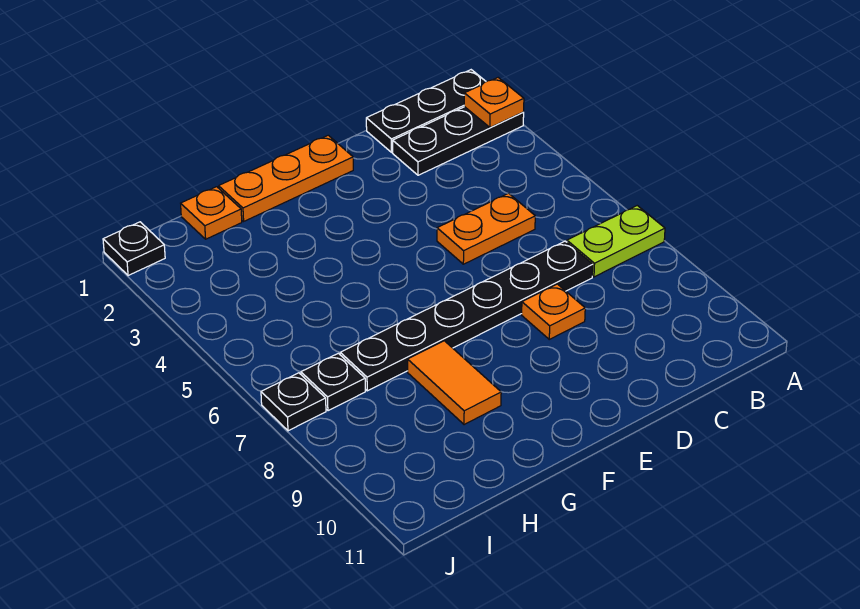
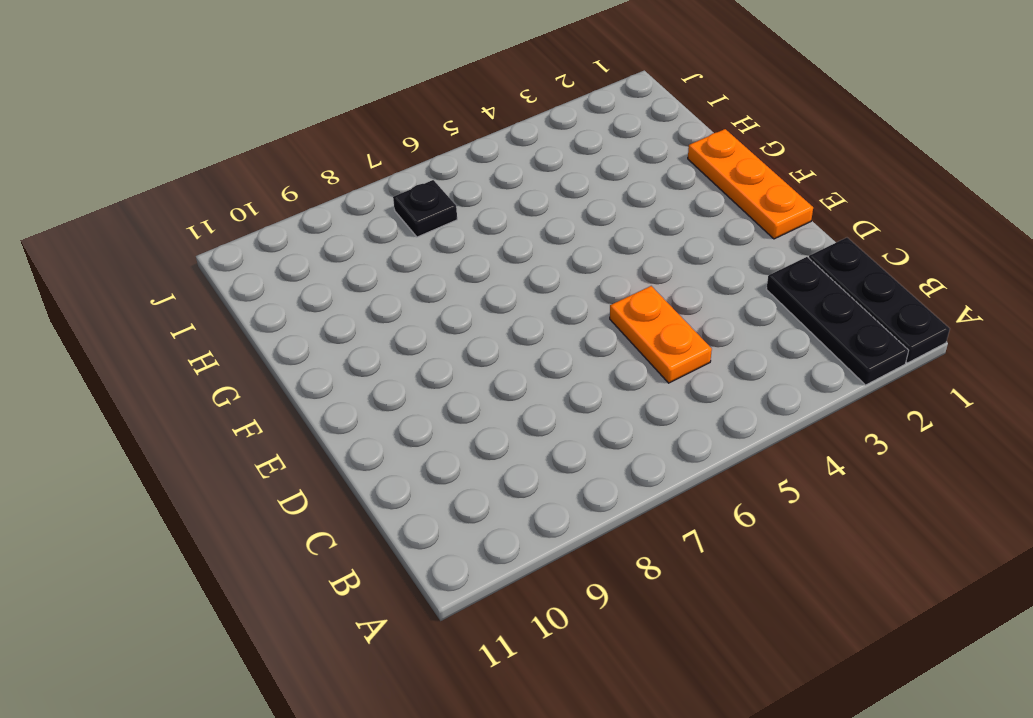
none -> lime 1x2 plate [567,206,665,277]
none -> black 1x6 plate [340,241,593,391]
none -> orange 1x1 plate [522,284,585,339]

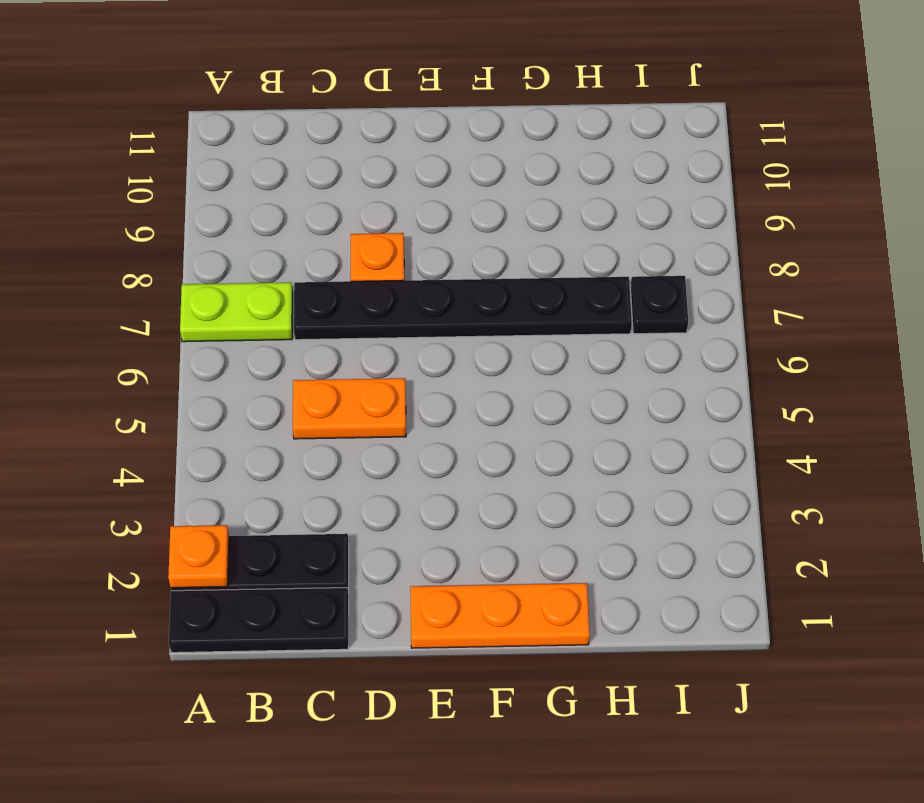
none -> orange 1x2 tile [408,341,501,425]
none -> orange 1x1 plate [181,187,242,239]
none -> black 1x1 plate [103,222,165,276]

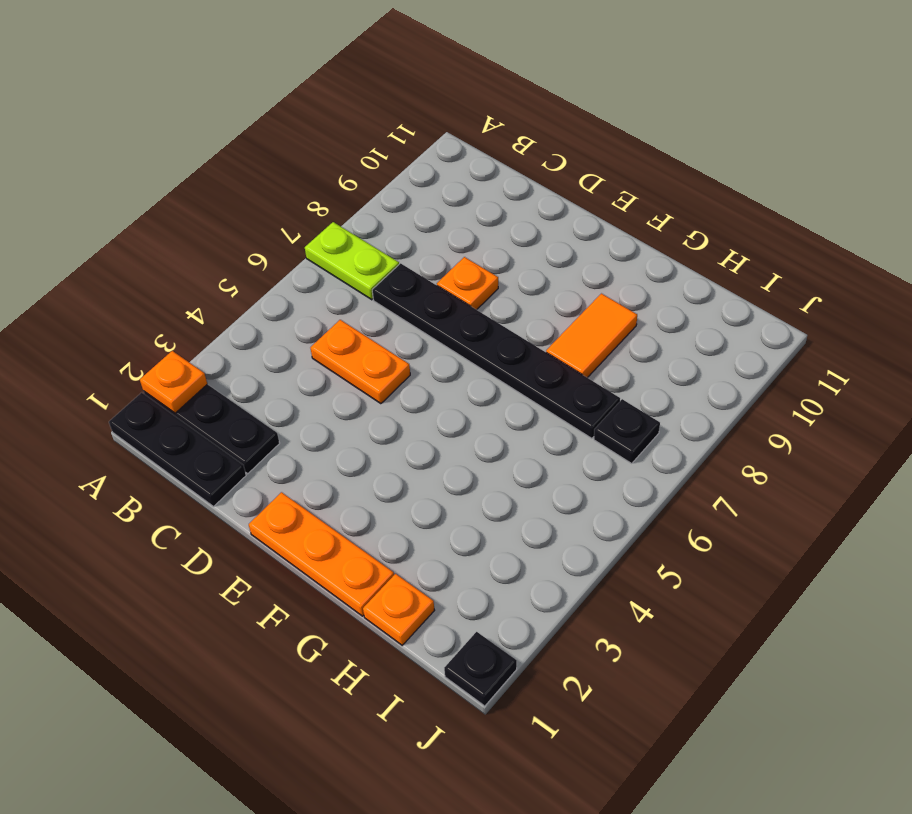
none -> black 1x1 plate [261,373,326,431]

